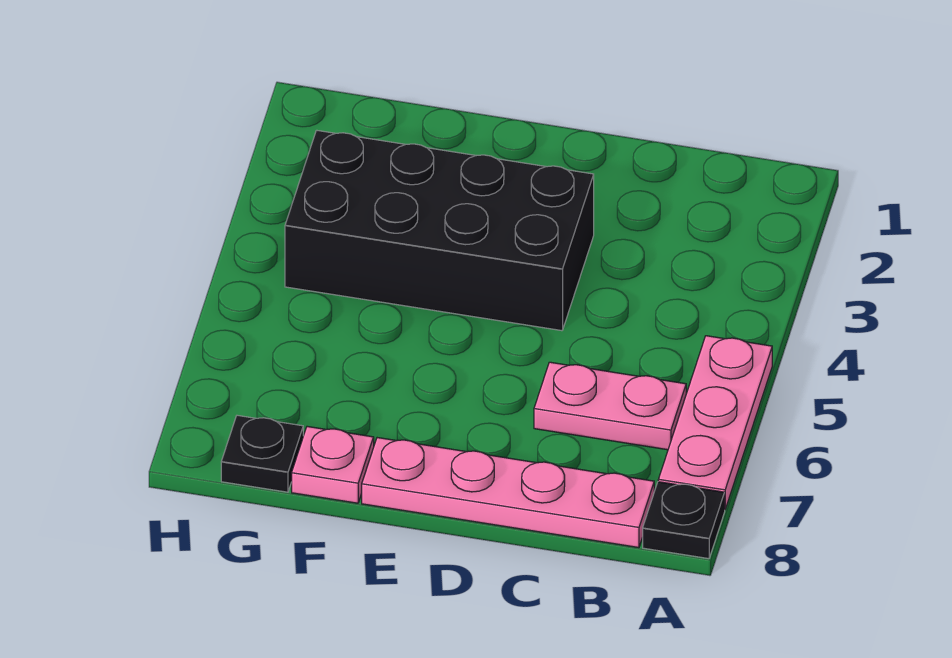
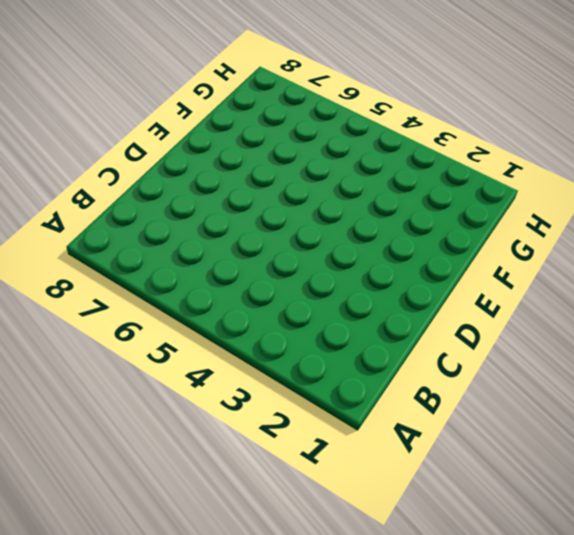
none -> pink 1x3 plate [658,336,772,509]
none -> black 1x1 plate [643,482,725,559]

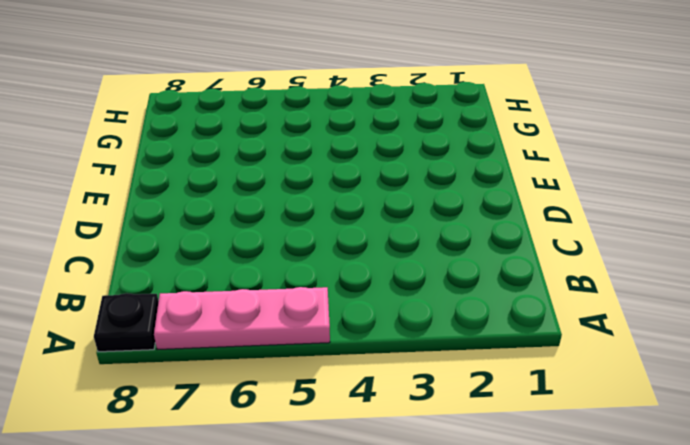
none -> pink 1x2 plate [534,362,686,450]
none -> pink 1x4 plate [362,438,654,548]

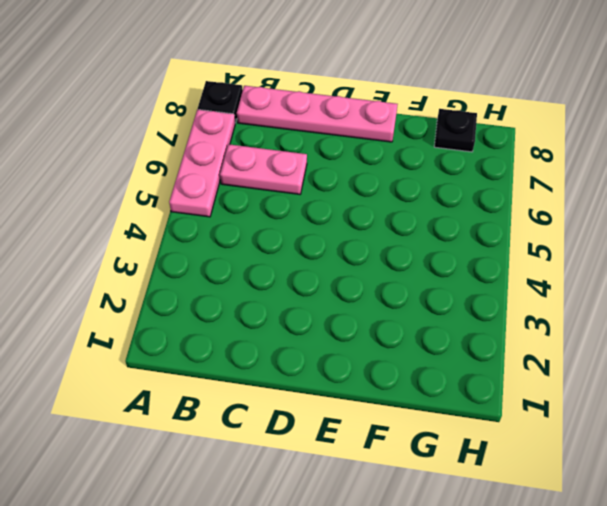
none -> black 2x4 brick [285,130,594,331]
none -> pink 1x1 plate [292,426,374,503]

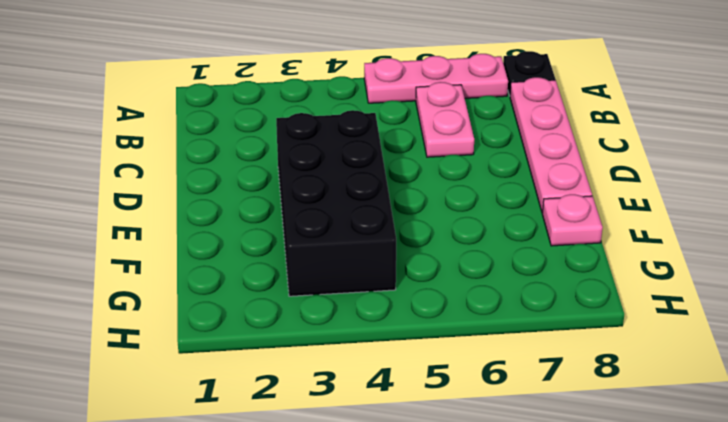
none -> black 1x1 plate [221,415,303,492]

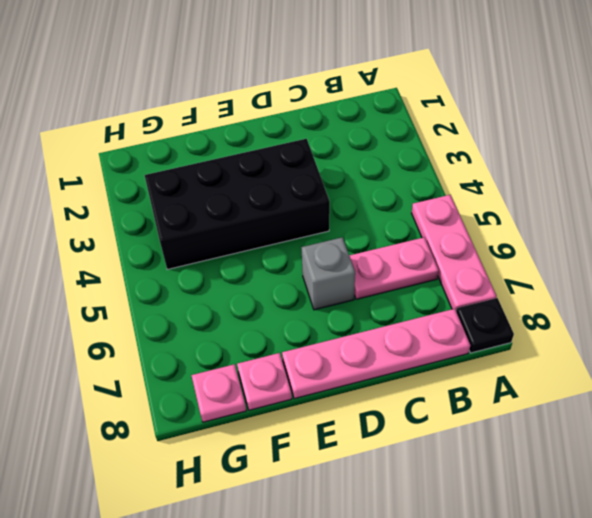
grey 1x1 brick [302,237,355,310] -> none
pink 1x1 plate [191,364,246,422] -> black 1x1 plate [221,415,303,492]

